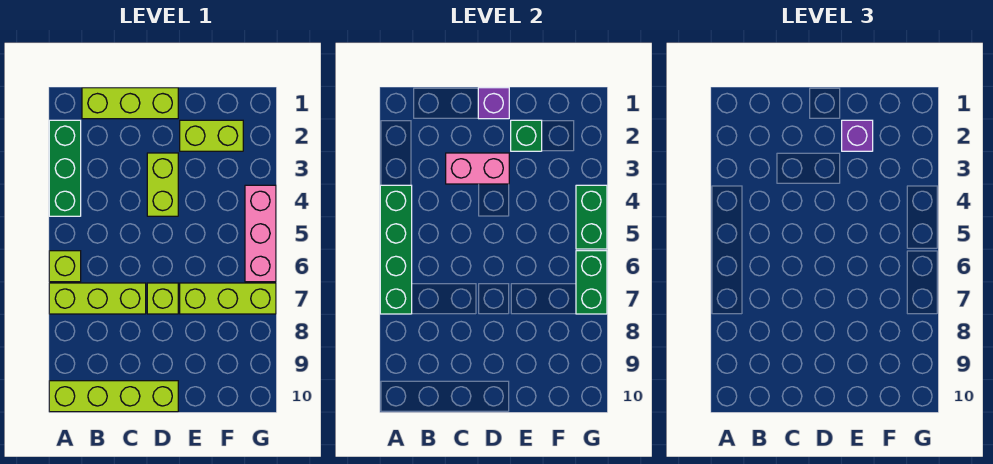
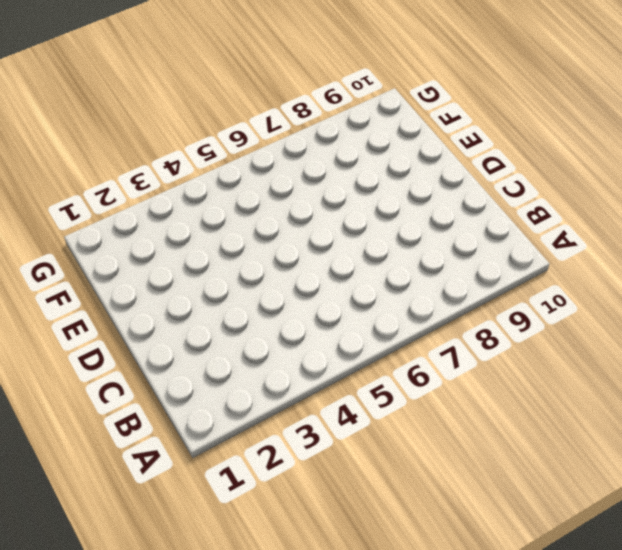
none -> green 1x3 brick [49,120,81,216]
none -> lime 1x1 brick [49,251,81,282]
none -> lime 1x3 brick [49,283,146,314]

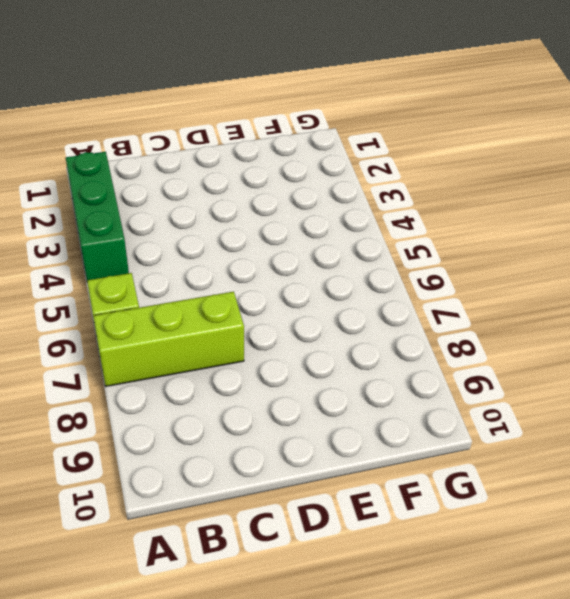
none -> lime 1x4 brick [49,381,178,412]
none -> lime 1x3 brick [82,88,178,119]
none -> lime 1x2 brick [147,153,178,216]

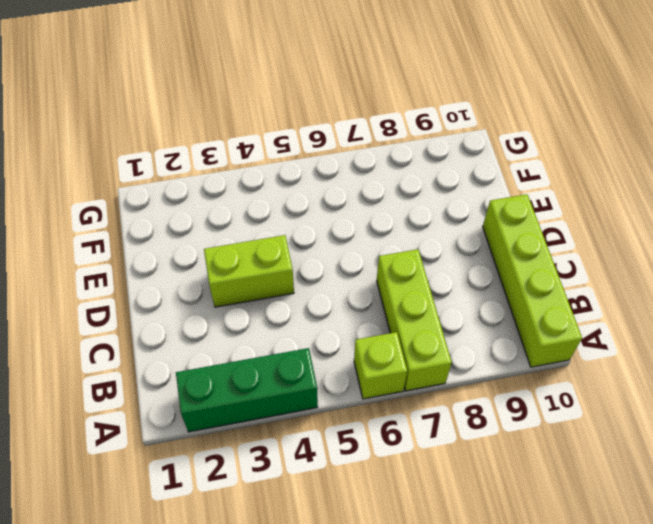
none -> lime 1x3 brick [82,88,178,119]
none -> lime 1x1 brick [147,283,178,314]
none -> lime 1x2 brick [180,120,243,151]

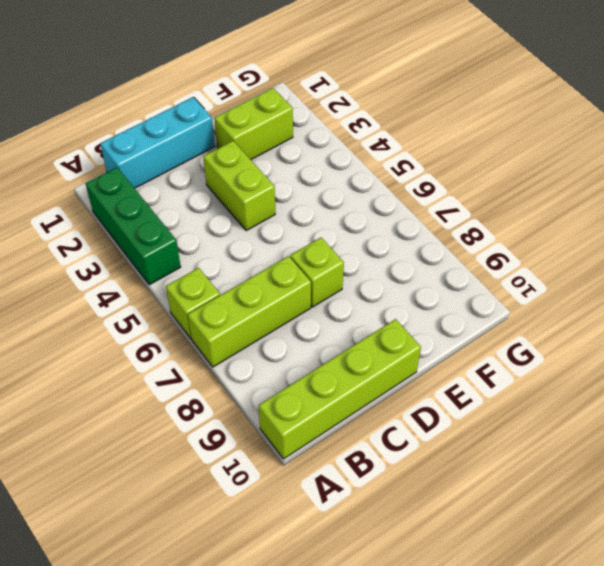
cyan 1x3 brick [100,97,215,188] -> lime 1x3 brick [82,88,178,119]
none -> lime 1x3 brick [180,283,276,314]
none -> pink 1x3 brick [245,185,276,282]
none -> green 1x4 brick [380,185,412,314]

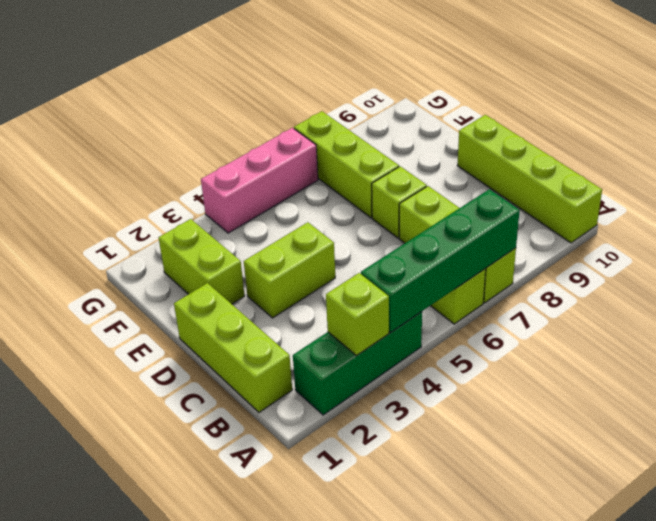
lime 1x1 brick [326,273,389,356] -> none
none -> pink 1x2 brick [446,153,509,184]
none -> purple 1x1 brick [478,88,509,119]
none -> green 1x1 brick [511,120,542,151]

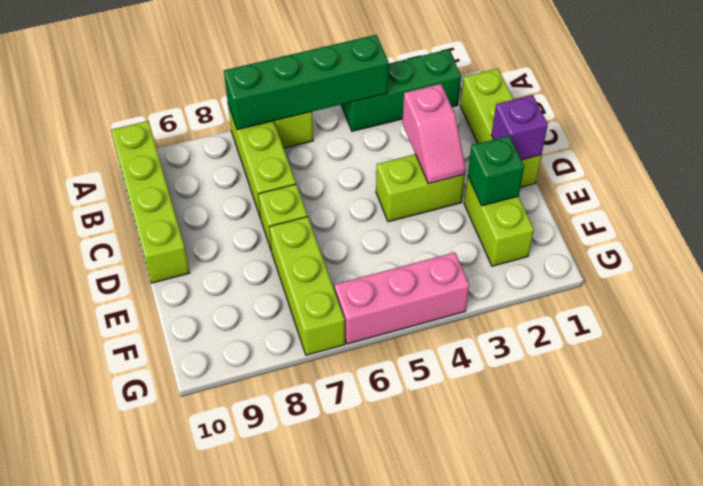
pink 1x2 slope [402,84,466,184] -> pink 1x2 brick [446,153,509,184]
none -> green 1x2 brick [576,185,607,249]
none -> green 1x2 brick [576,251,607,314]
none -> purple 1x1 brick [842,120,873,151]

